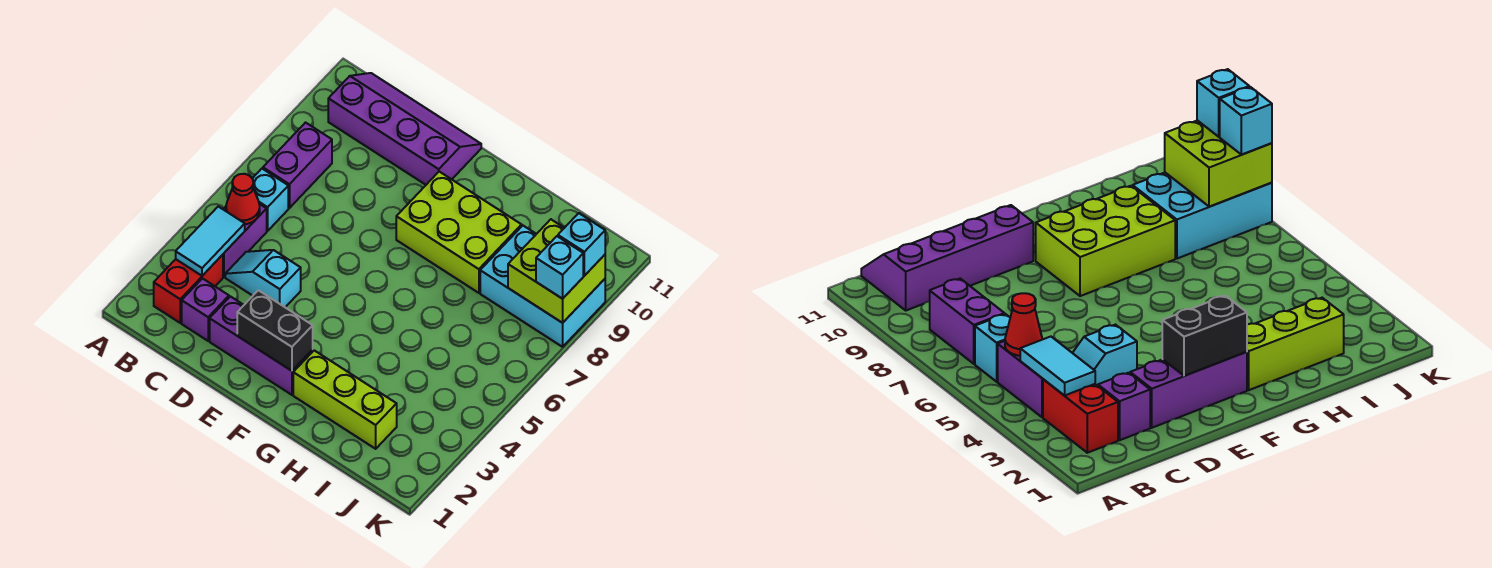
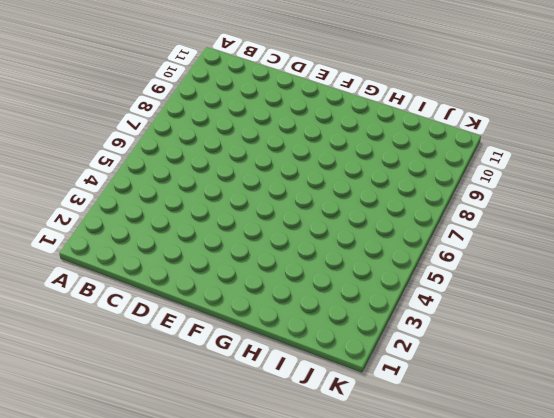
none -> red 1x2 brick [154,255,223,323]
none -> purple 1x2 brick [223,204,267,277]
none -> cyan 1x1 brick [252,169,288,231]

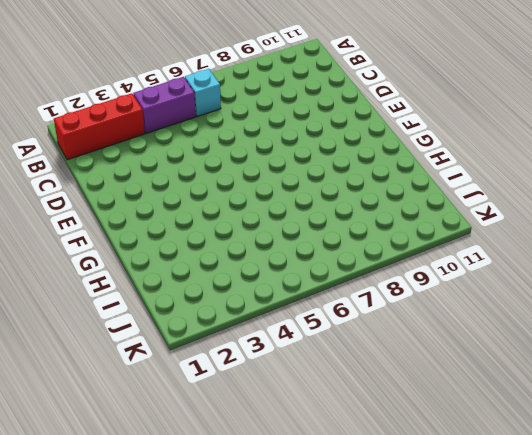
red 1x3 brick [54,93,145,160] -> red 1x2 brick [154,255,223,323]
none -> purple 1x2 brick [263,123,332,208]
none -> purple 2x4 slope [328,73,481,185]
none -> purple 1x1 brick [182,279,229,341]

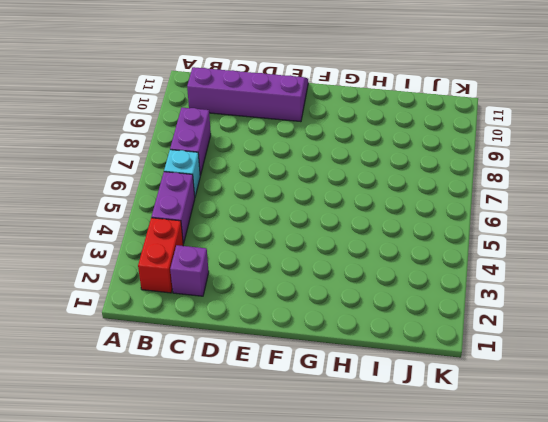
none -> cyan 1x2 slope [225,250,301,307]
none -> purple 1x3 brick [210,296,313,395]
none -> lime 2x3 brick [396,172,522,293]

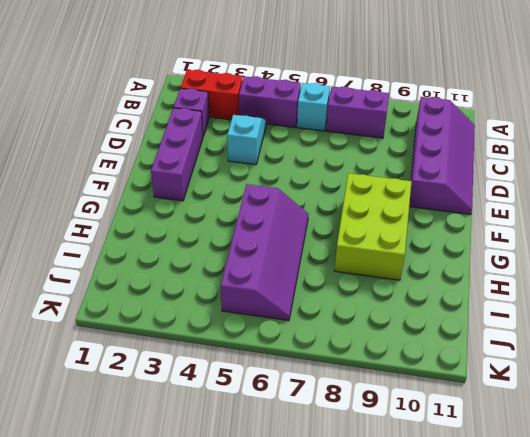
purple 2x4 slope [221,184,309,321] -> none
none -> lime 1x3 brick [293,350,397,449]
none -> cyan 2x3 brick [480,226,605,347]
none -> cyan 1x2 tile [176,206,245,276]

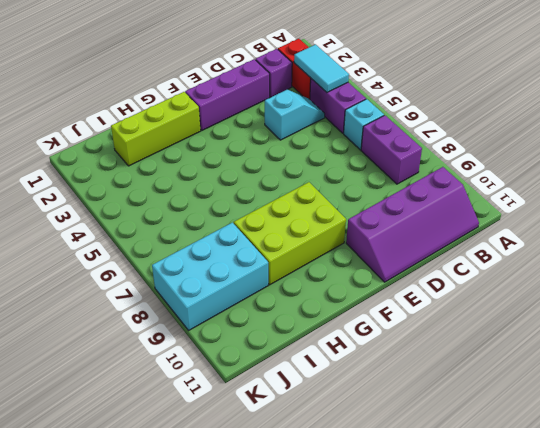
none -> red 1x1 cone [226,174,260,224]
none -> black 1x2 brick [237,290,313,371]
none -> lime 2x2 brick [508,219,605,323]

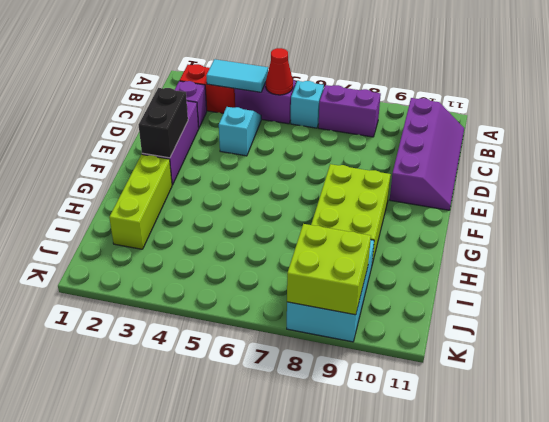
none -> cyan 1x1 brick [536,236,583,299]
none -> cyan 1x1 brick [558,213,605,276]

